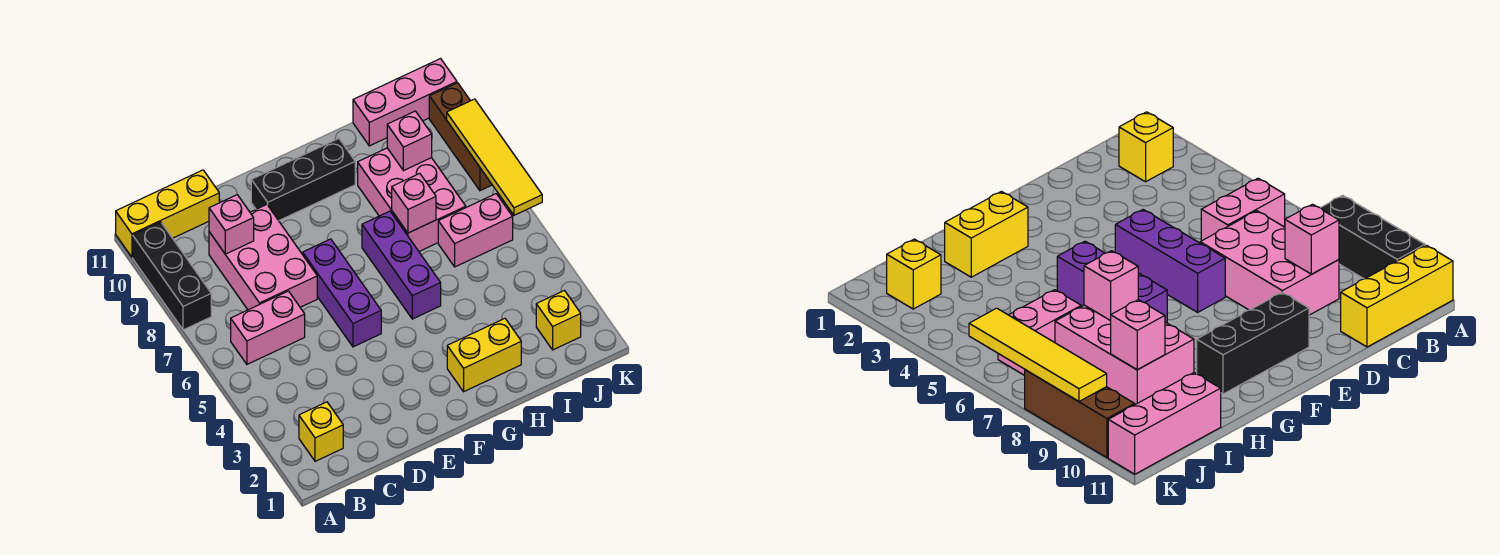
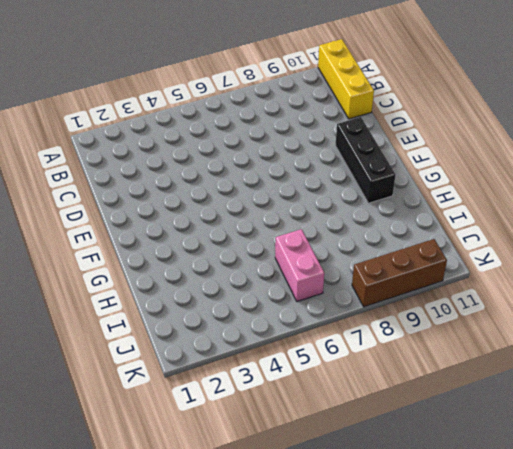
none -> black 1x3 brick [133,222,211,330]
none -> yellow 1x1 brick [299,402,343,461]
none -> pink 1x2 brick [231,291,305,364]

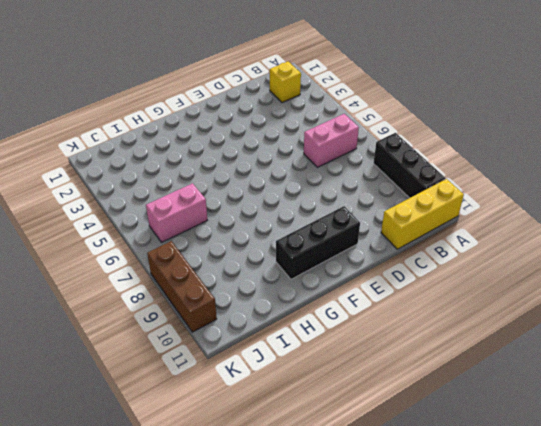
none -> pink 2x3 brick [209,205,317,310]
none -> purple 1x3 brick [303,239,381,347]
none -> yellow 1x2 brick [447,319,521,392]

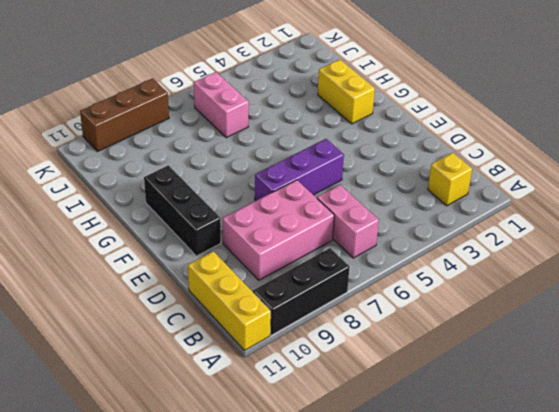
none -> purple 1x3 brick [362,211,441,319]
none -> pink 2x3 brick [358,148,466,251]
none -> pink 1x3 brick [353,59,457,146]

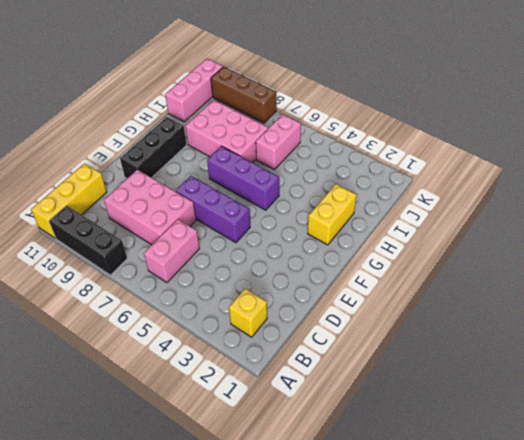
none -> yellow 1x1 brick [536,291,581,350]
none -> pink 1x1 brick [209,195,254,254]
none -> pink 1x1 brick [392,174,436,233]

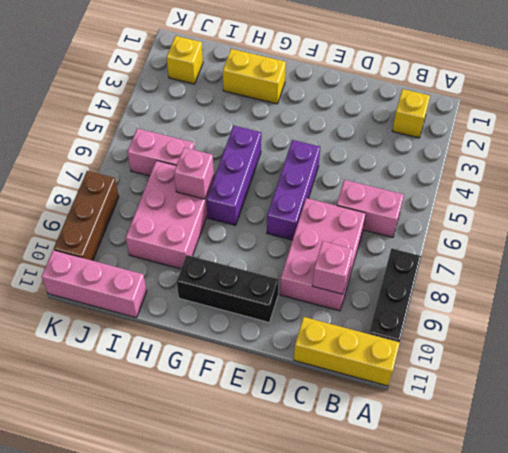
none -> pink 1x1 brick [387,111,432,171]
none -> yellow 1x4 tile [447,99,542,215]

